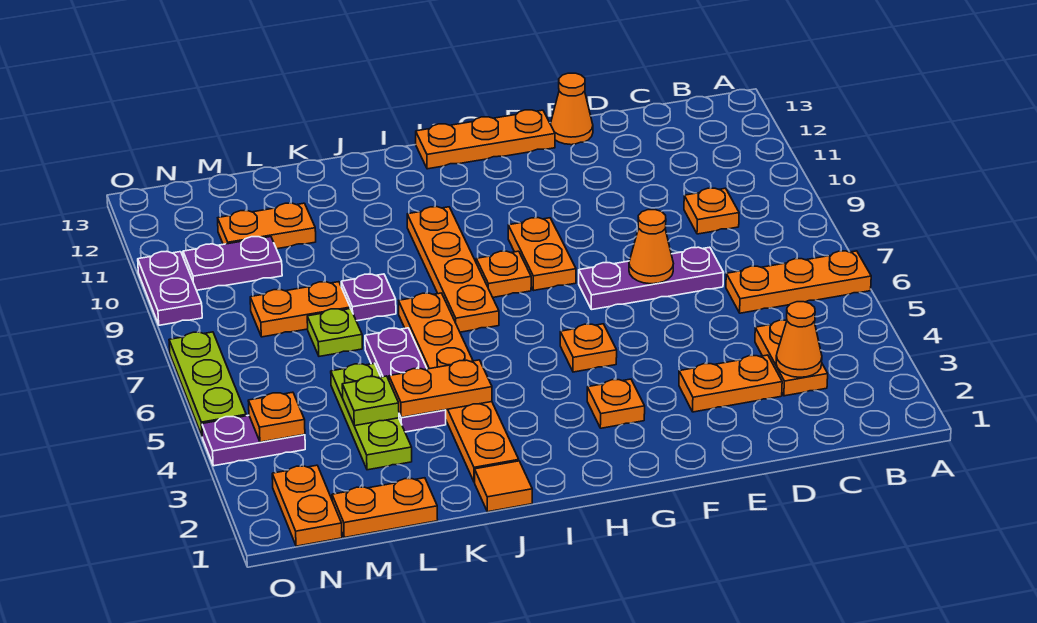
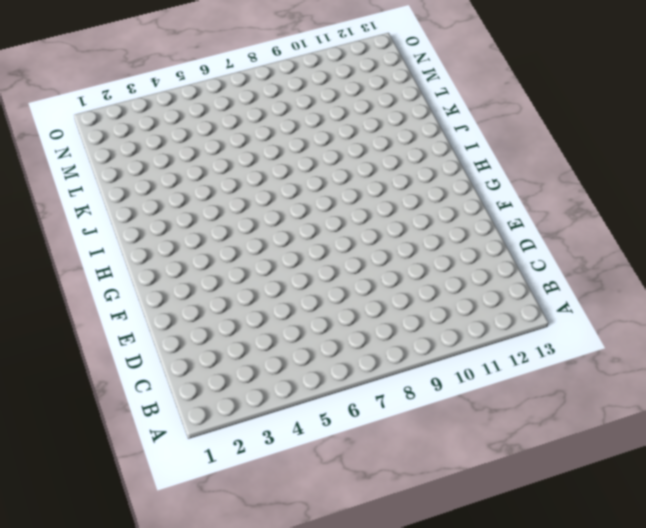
none -> orange 1x3 plate [726,251,871,313]
none -> orange 1x2 plate [755,320,828,396]
none -> orange 1x1 plate [684,188,739,234]
none -> orange 1x2 plate [679,355,782,412]

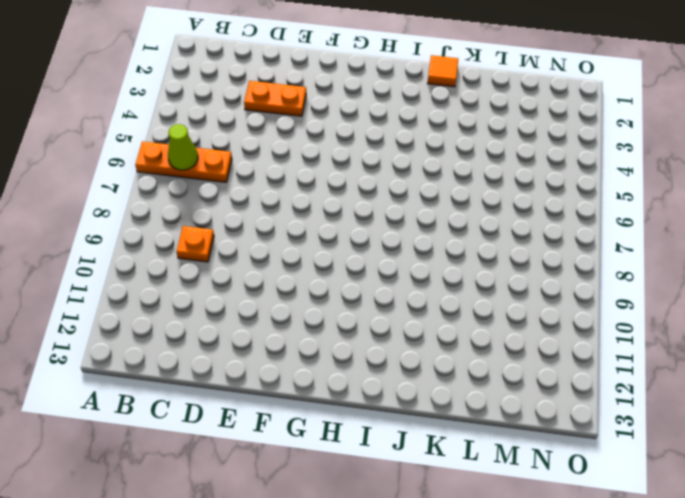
lime 1x1 cone [168,124,198,170] -> none
none -> orange 1x2 plate [755,320,828,396]
none -> purple 1x3 plate [579,247,724,310]
none -> orange 1x1 cone [551,73,593,145]
none -> orange 1x3 plate [416,110,555,169]

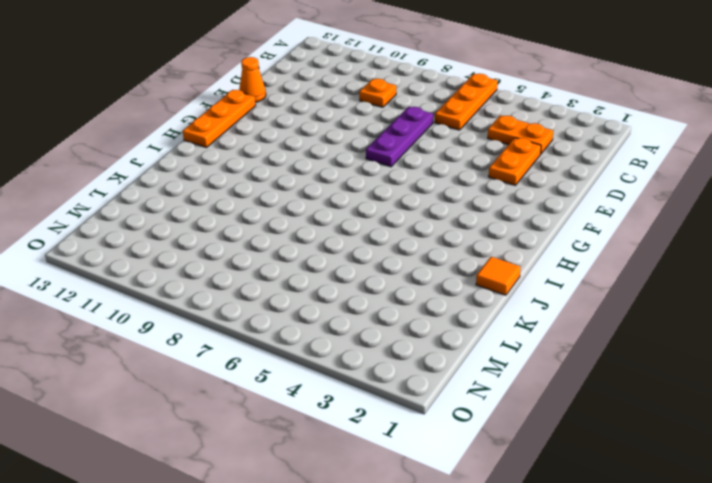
none -> orange 1x1 plate [587,379,645,428]
none -> orange 1x1 plate [560,324,617,372]
none -> orange 1x2 plate [508,218,576,291]
none -> orange 1x1 plate [476,251,531,297]

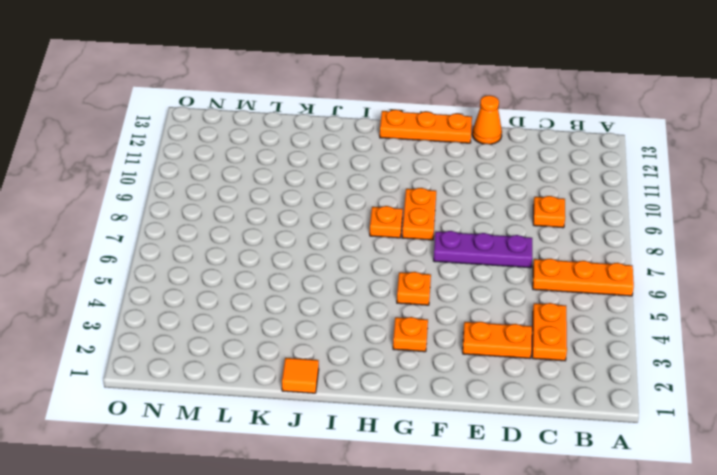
none -> orange 1x4 plate [407,207,499,332]
none -> orange 1x6 plate [399,293,519,482]
none -> purple 1x3 plate [365,328,446,432]
none -> purple 1x1 plate [341,274,396,321]

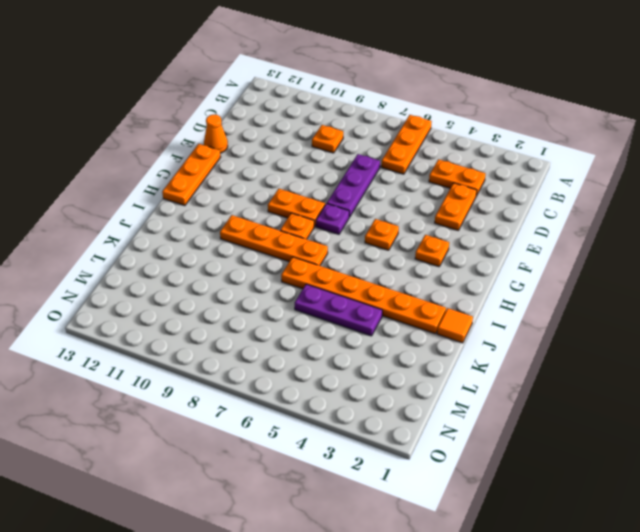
purple 1x1 plate [316,204,349,234] -> purple 1x1 plate moved to [341,274,396,321]
none -> orange 1x2 plate [332,478,438,538]
none -> lime 1x3 plate [331,363,412,470]
none -> lime 1x1 plate [307,309,362,356]
none -> orange 1x2 plate [250,282,350,337]

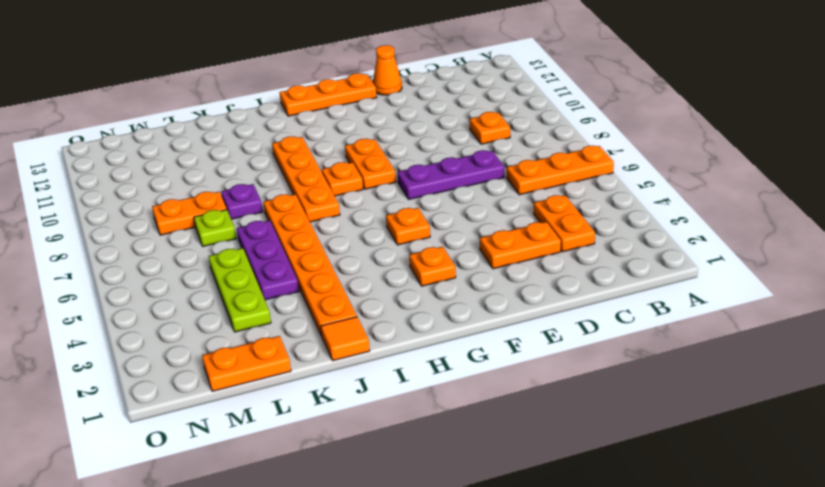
none -> orange 1x2 plate [218,203,316,249]
none -> purple 1x2 plate [183,237,282,290]
none -> orange 1x2 plate [272,465,342,546]
none -> purple 1x2 plate [202,415,305,466]

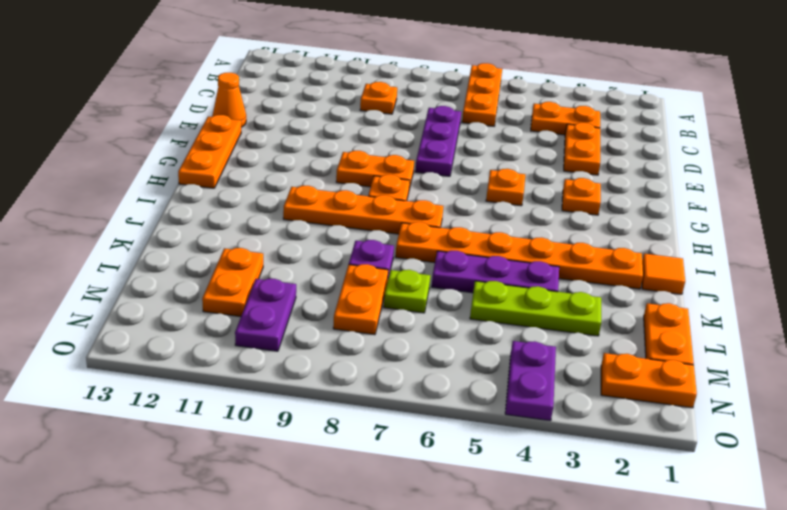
none -> lime 1x3 plate [169,332,246,436]
none -> purple 1x2 plate [138,252,202,325]
none -> orange 1x1 cone [776,302,822,377]
none -> orange 1x1 cone [629,210,674,284]

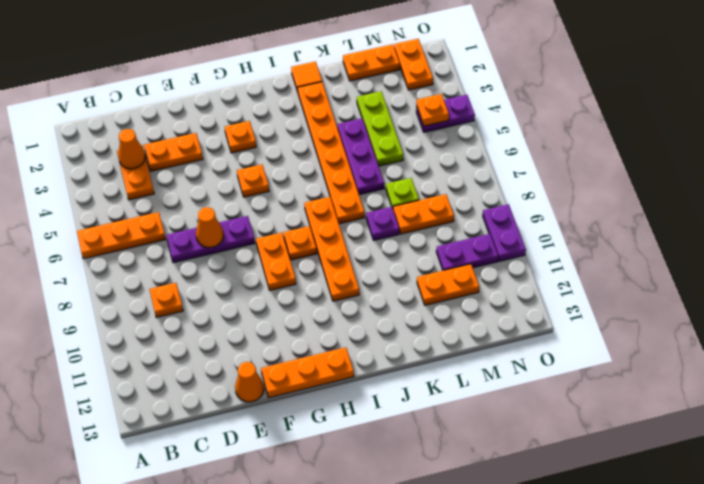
none -> lime 1x3 plate [169,332,246,436]
none -> orange 1x2 plate [389,360,492,417]
none -> lime 1x1 plate [342,376,399,426]

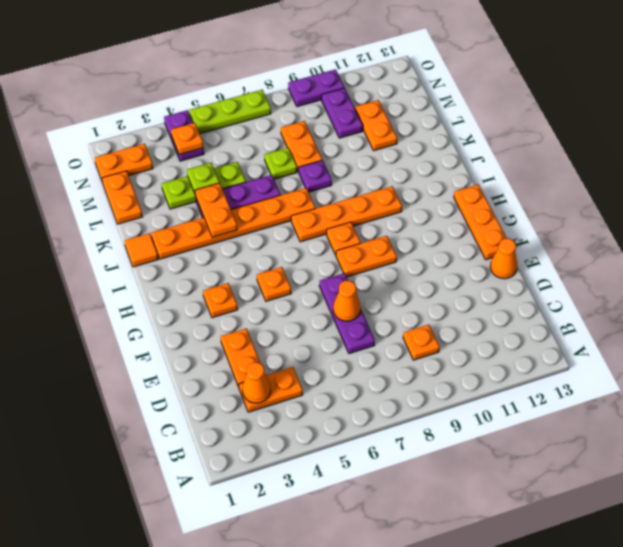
none -> orange 1x3 plate [726,251,871,313]

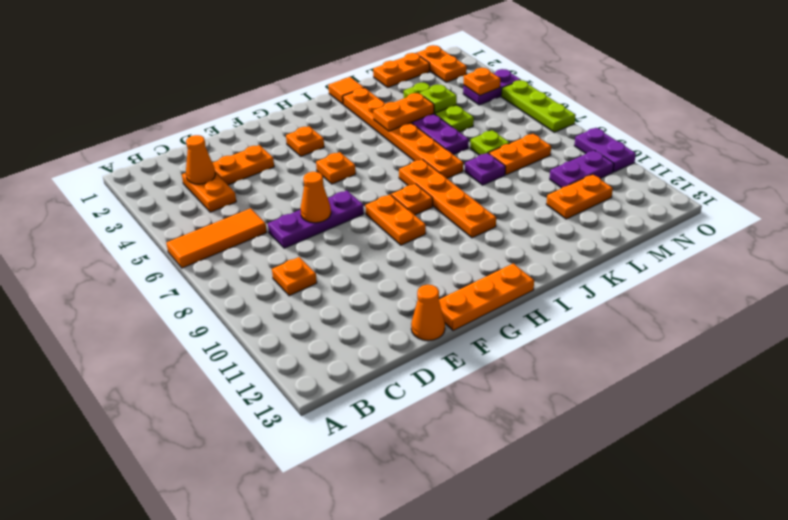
orange 1x3 tile [166,208,267,268] -> orange 1x3 plate [726,251,871,313]

